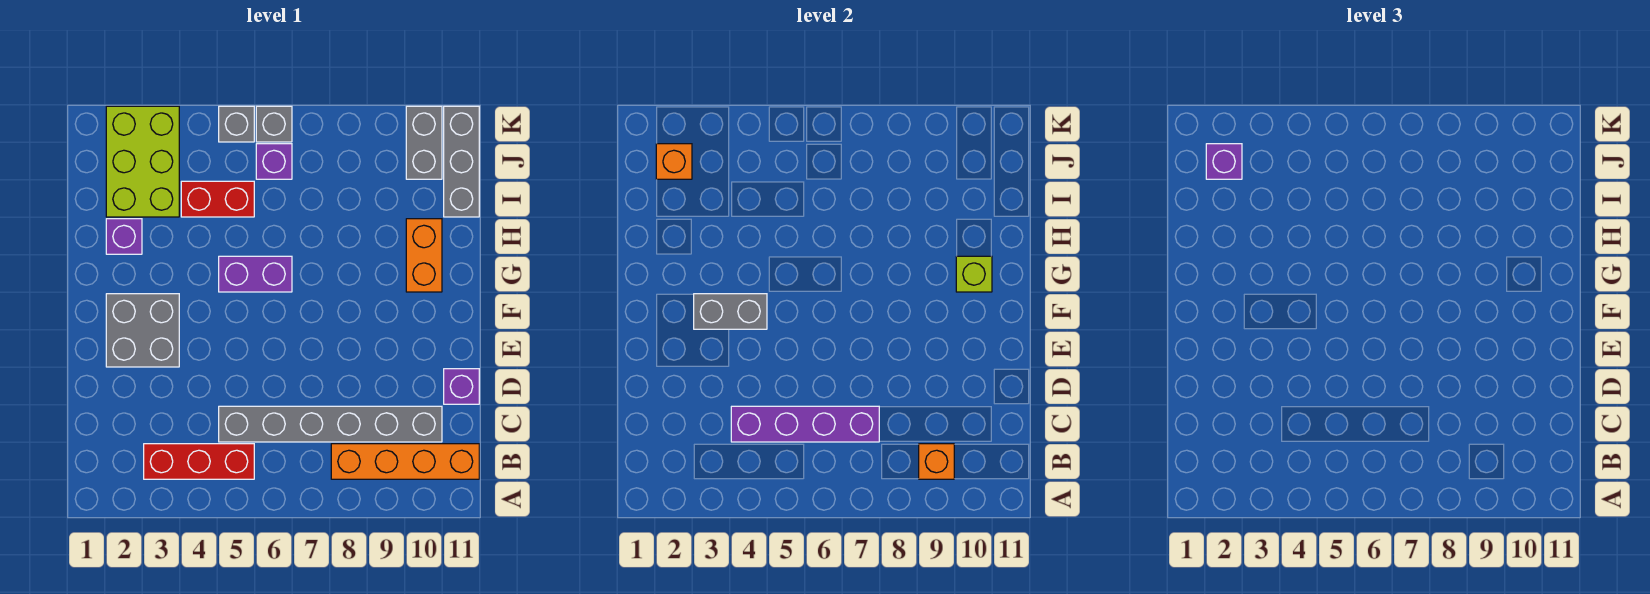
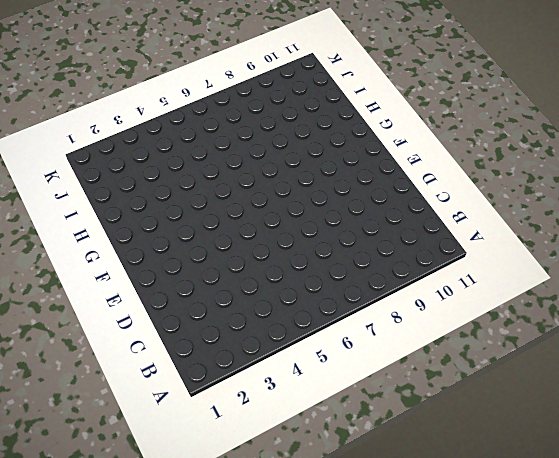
none -> red 1x3 brick [144,444,254,479]
none -> orange 1x4 brick [331,444,479,479]
none -> grey 1x6 brick [219,406,442,442]

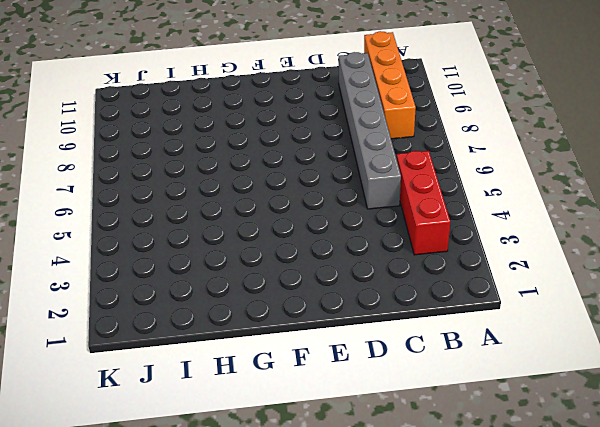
none -> purple 1x1 brick [444,369,479,404]
none -> grey 2x2 brick [106,294,179,367]
none -> purple 1x2 brick [219,256,292,292]

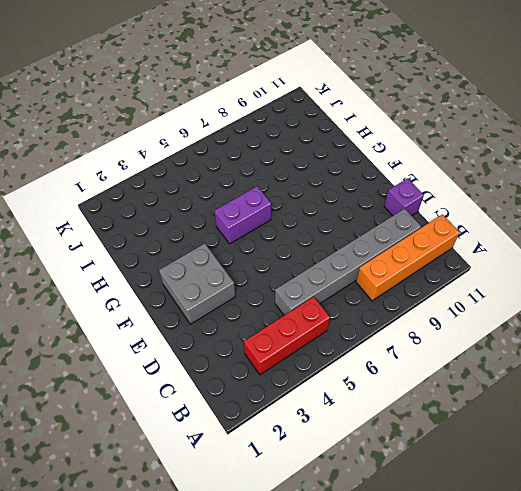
none -> orange 1x2 brick [406,219,442,292]
none -> purple 1x1 brick [106,219,142,254]
none -> lime 2x3 brick [106,106,179,217]

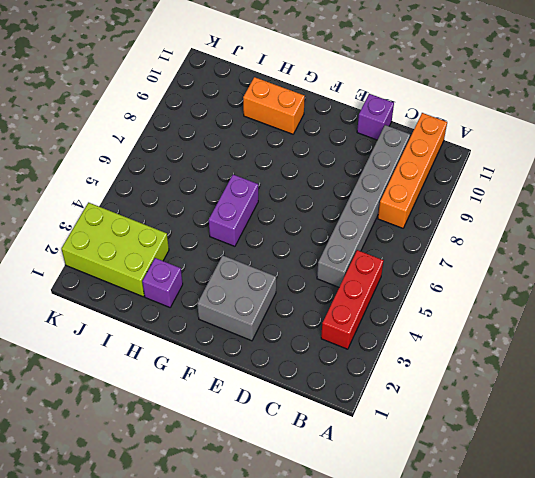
none -> red 1x2 brick [181,181,254,217]
none -> grey 1x3 brick [444,106,479,217]
none -> purple 1x1 brick [256,144,292,179]

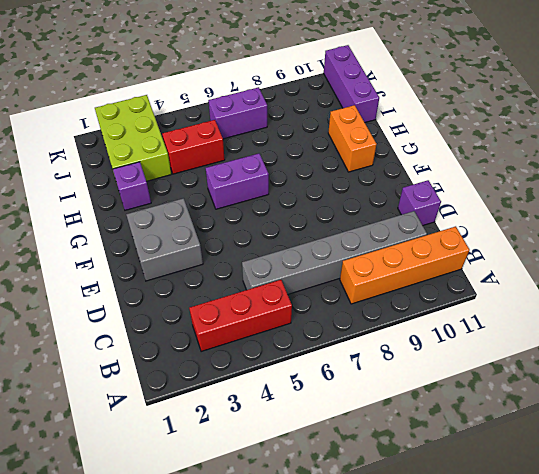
purple 1x3 brick [324,45,379,122] -> grey 1x3 brick [444,106,479,217]
purple 1x2 brick [208,87,267,139] -> purple 1x1 brick [256,144,292,179]
none -> grey 1x2 brick [406,106,442,179]
none -> grey 1x1 brick [219,106,254,142]
none -> grey 1x1 brick [256,106,292,142]

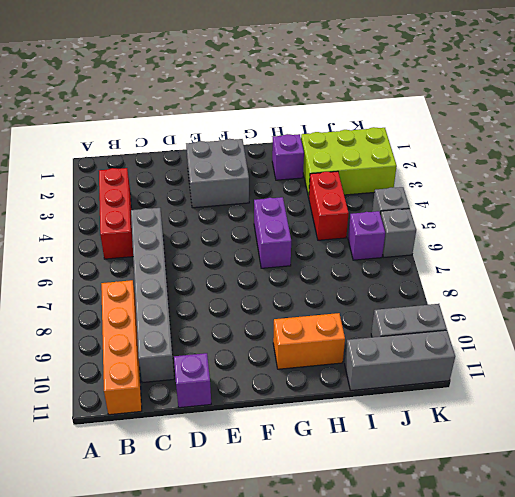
none -> orange 1x1 brick [919,444,954,479]
none -> purple 1x4 brick [731,406,879,442]
none -> grey 1x2 brick [694,294,767,329]

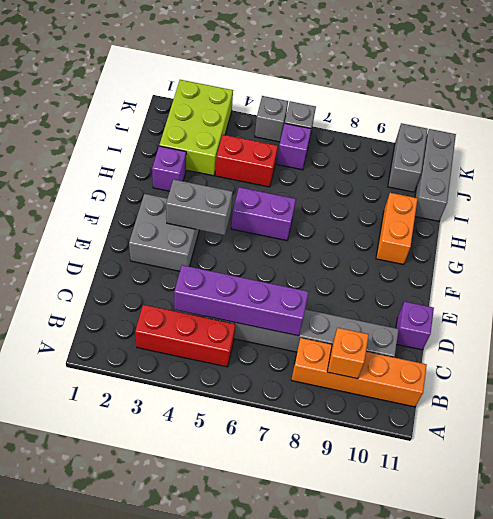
none -> lime 1x1 brick [956,256,992,292]
none -> orange 1x1 brick [656,144,692,179]
none -> purple 1x1 brick [1206,144,1242,179]

